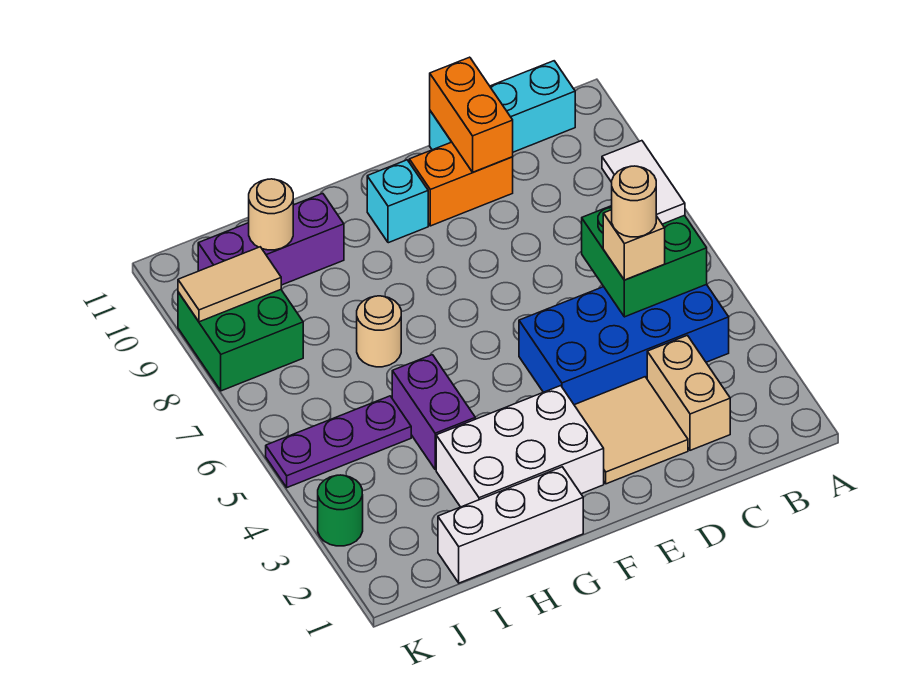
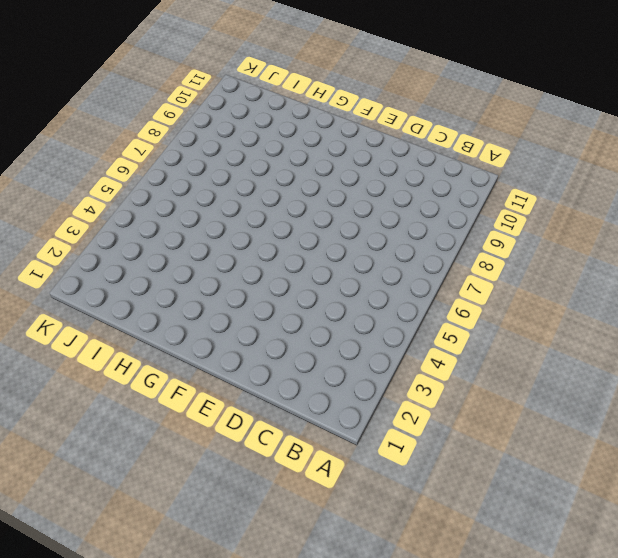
none -> blue 2x4 brick [519,284,729,405]
none -> cyan 1x3 brick [430,61,575,152]
none -> tan 1x2 brick [647,335,730,450]

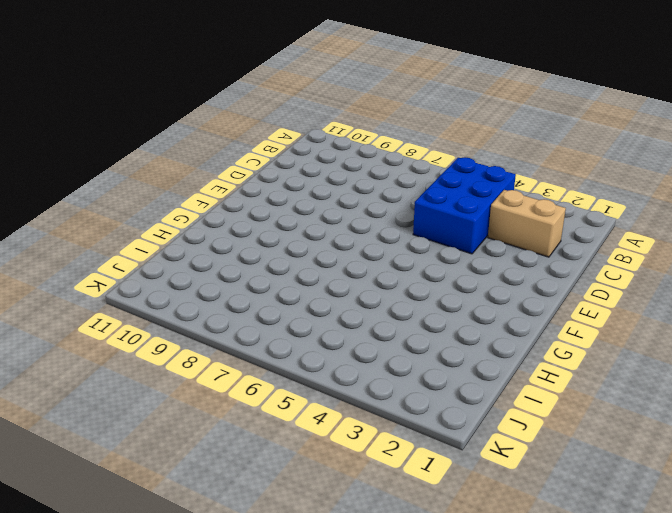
blue 2x3 brick [413,157,516,254] -> blue 2x4 brick [519,284,729,405]
none -> cyan 1x3 brick [430,61,575,152]
none -> tan 2x2 tile [574,377,688,484]
none -> orange 1x2 brick [409,142,513,226]

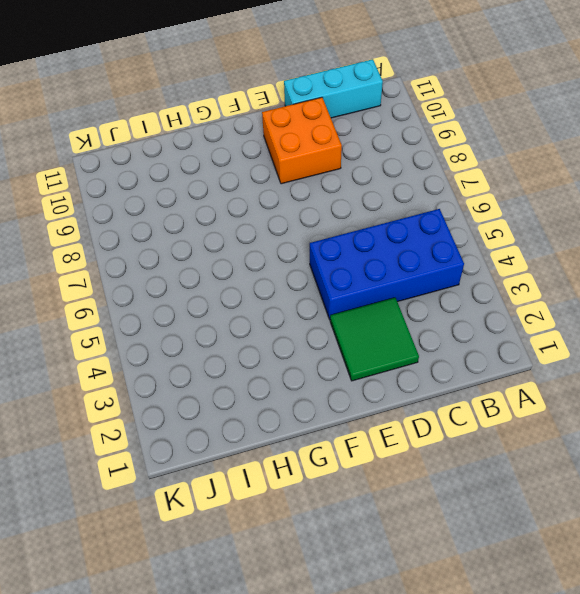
green 2x2 tile [330,298,419,381] -> tan 2x2 tile [574,377,688,484]
orange 2x2 brick [262,97,342,184] -> orange 1x2 brick [409,142,513,226]
none -> tan 1x2 brick [647,335,730,450]
none -> white 2x3 brick [436,386,604,507]
none -> cyan 1x1 brick [367,160,428,243]

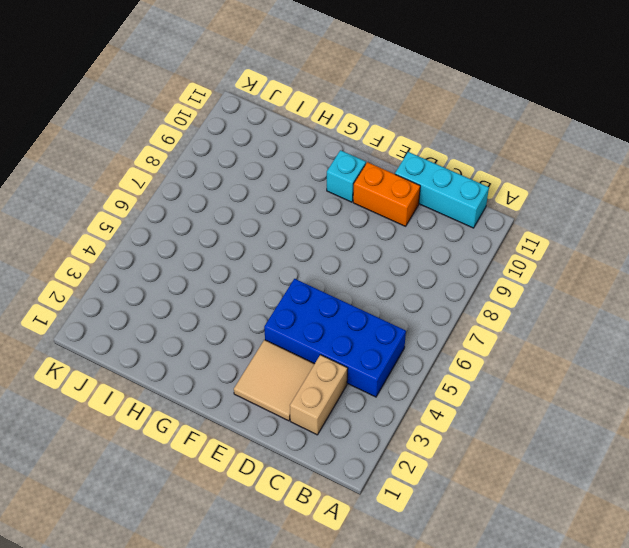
none -> white 2x3 brick [436,386,604,507]
none -> white 1x3 brick [438,467,583,583]
none -> purple 1x2 brick [392,355,475,470]

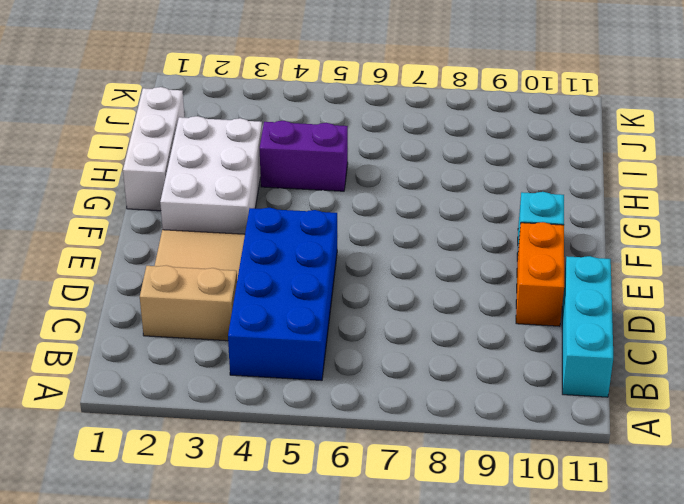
none -> tan 1x1 round brick [357,296,401,367]
none -> purple 1x3 brick [198,193,344,285]
none -> purple 1x3 plate [266,396,411,487]

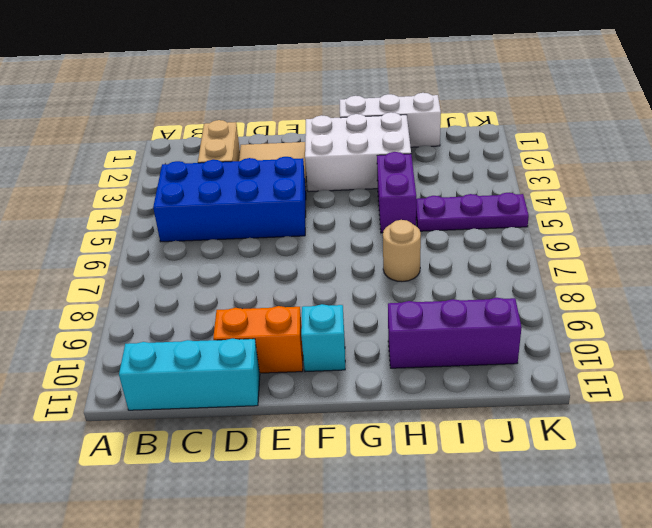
none -> green 2x2 brick [178,290,303,391]
none -> green 1x1 round brick [318,475,363,546]
none -> green 2x2 brick [582,206,707,317]

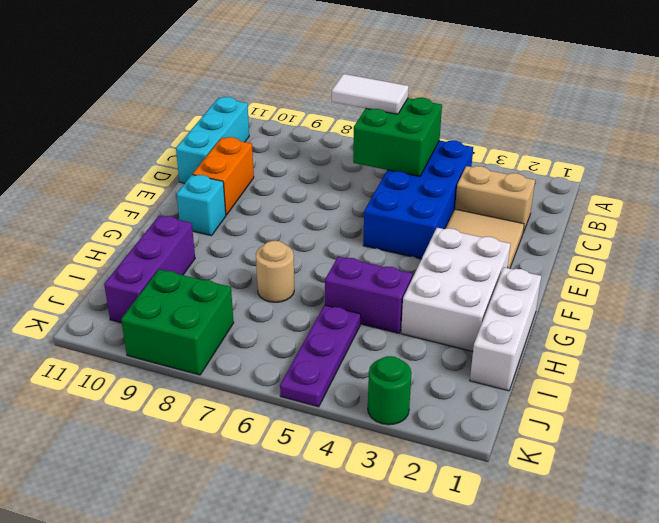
none -> orange 1x2 brick [430,57,513,172]
none -> tan 1x1 round brick [249,179,293,250]
none -> tan 1x2 tile [178,247,281,322]

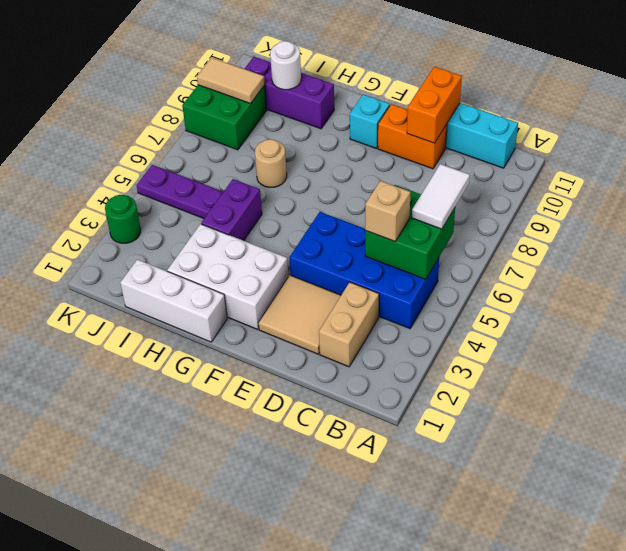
white 1x1 round brick [270,41,301,90] -> tan 1x1 round brick [249,179,293,250]
none -> tan 1x1 round brick [612,166,656,237]

